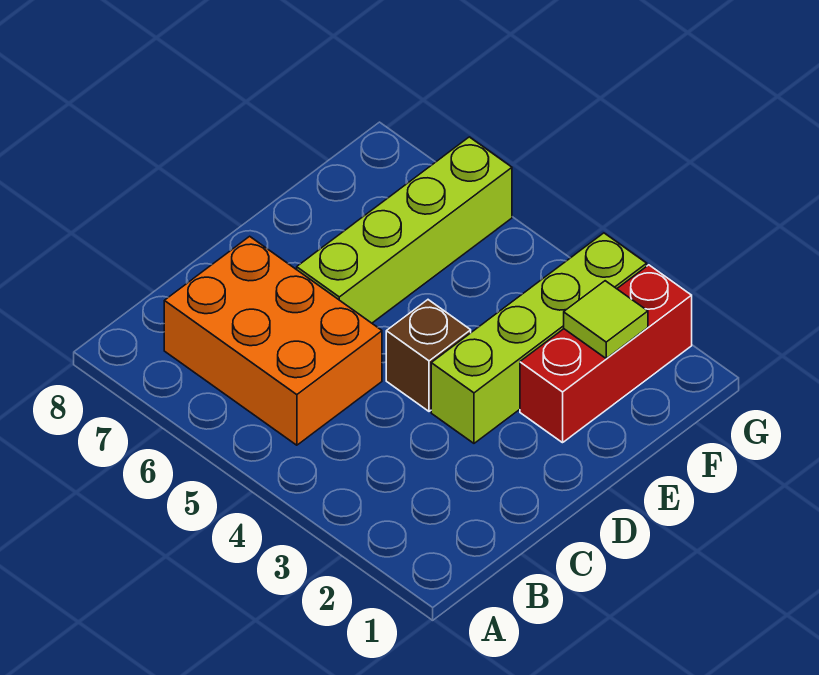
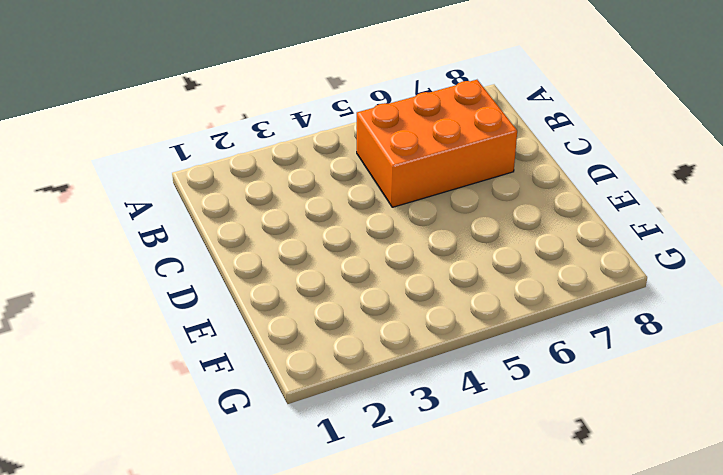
none -> lime 1x4 brick [431,233,647,443]
none -> brown 1x1 brick [386,300,471,411]

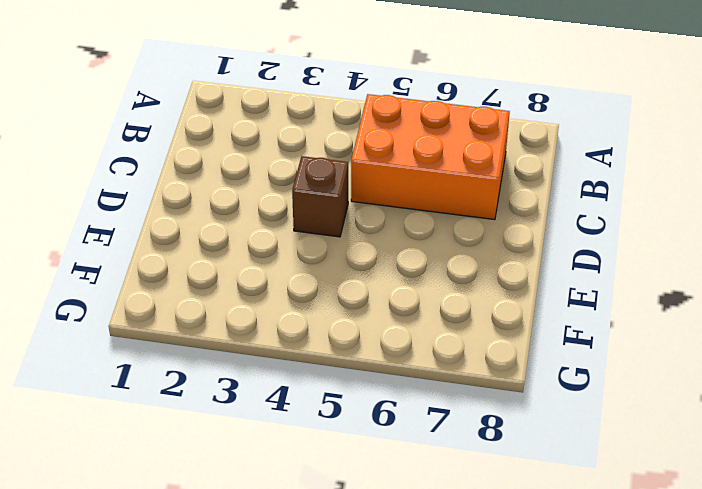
none -> lime 1x4 brick [431,233,647,443]
none -> lime 1x4 brick [297,137,512,323]

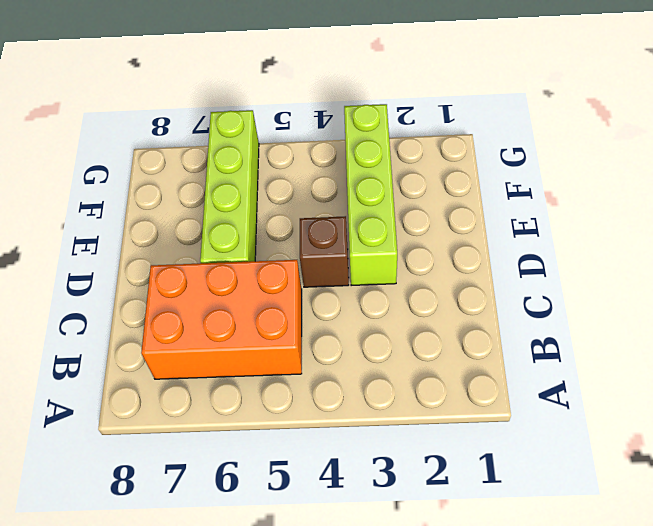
none -> red 1x3 brick [520,265,692,443]
none -> lime 1x1 tile [564,281,648,358]

